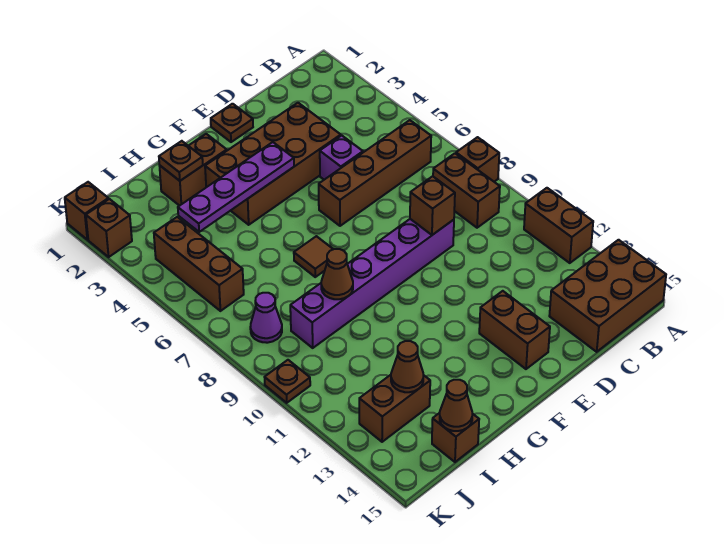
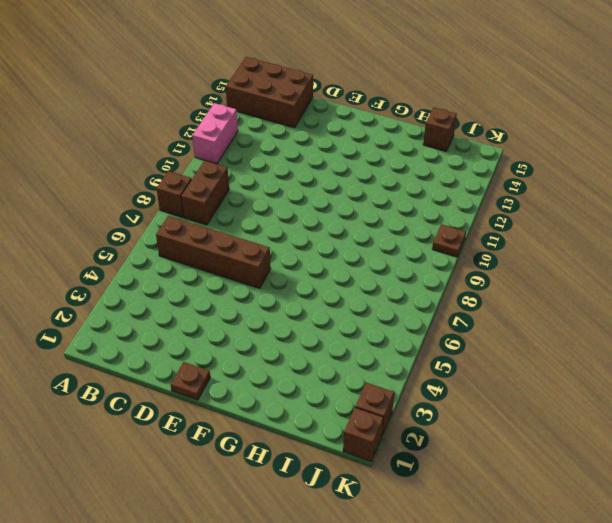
pink 1x2 brick [193,103,238,164] -> brown 1x2 brick [524,188,593,263]
none -> brown 2x4 brick [205,103,341,225]
none -> purple 1x1 brick [320,136,363,180]
none -> purple 1x6 brick [290,219,454,348]

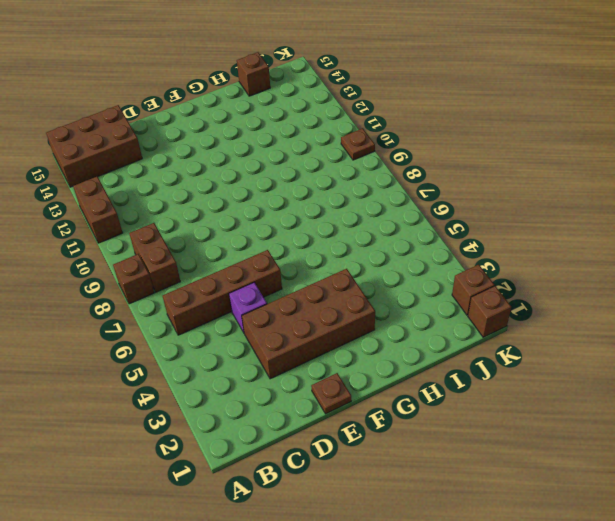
none -> purple 1x6 brick [290,219,454,348]
none -> brown 1x2 brick [479,291,550,369]
none -> brown 1x2 brick [159,134,227,206]

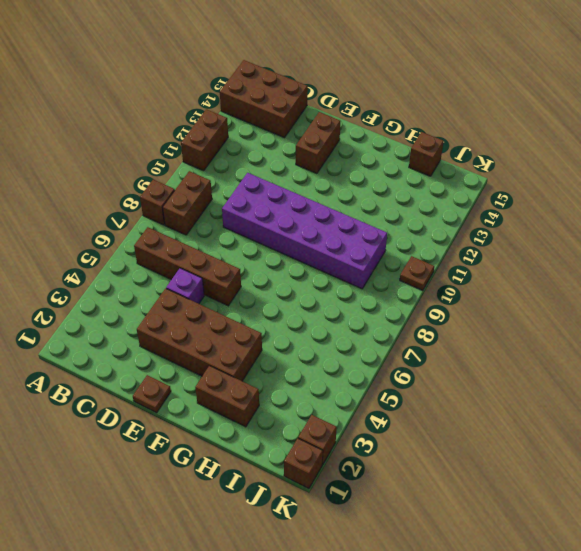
purple 2x6 brick [222,173,387,289] -> purple 1x6 brick [290,219,454,348]
none -> brown 1x1 tile [294,236,333,277]
none -> brown 1x2 brick [359,375,430,442]
none -> brown 1x3 brick [154,217,244,311]

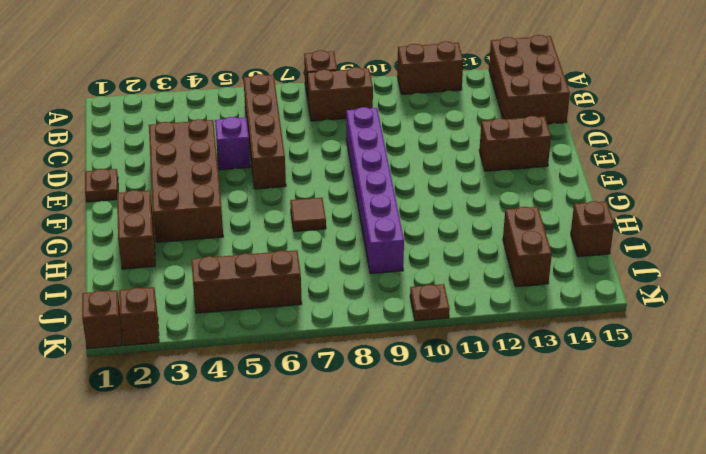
none -> purple 1x1 cone [250,293,282,343]
none -> brown 1x1 brick [410,176,455,235]
none -> purple 1x4 plate [178,142,294,232]

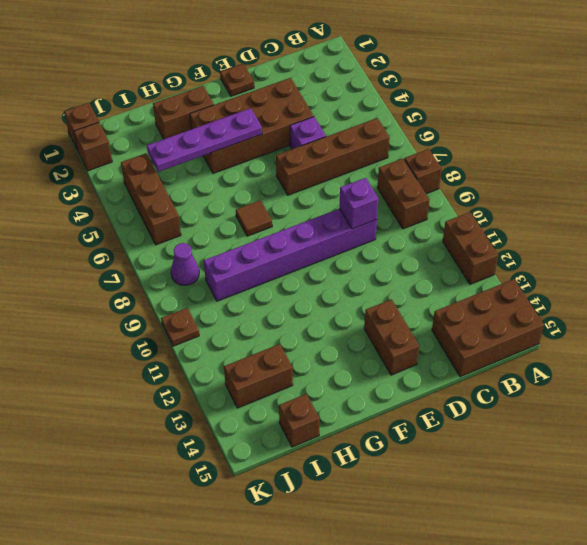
purple 1x1 brick [339,178,379,229] -> brown 1x1 brick [410,176,455,235]
none -> brown 1x1 plate [159,141,203,181]
none -> brown 1x1 cone [321,249,353,299]
none -> brown 1x1 cone [391,341,423,392]

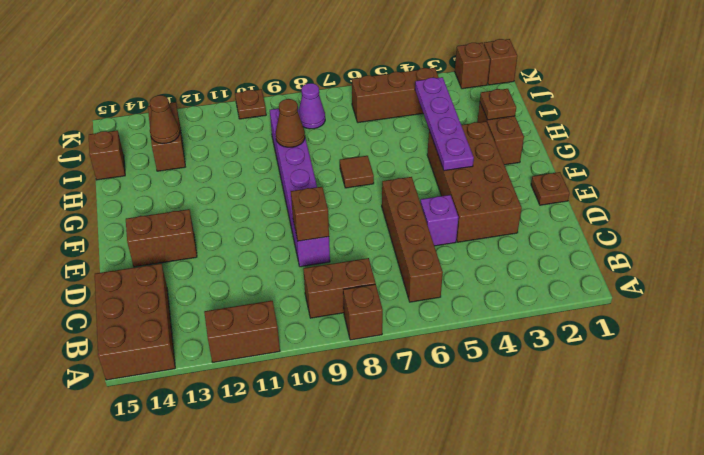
none -> brown 1x1 cone [440,380,472,431]

